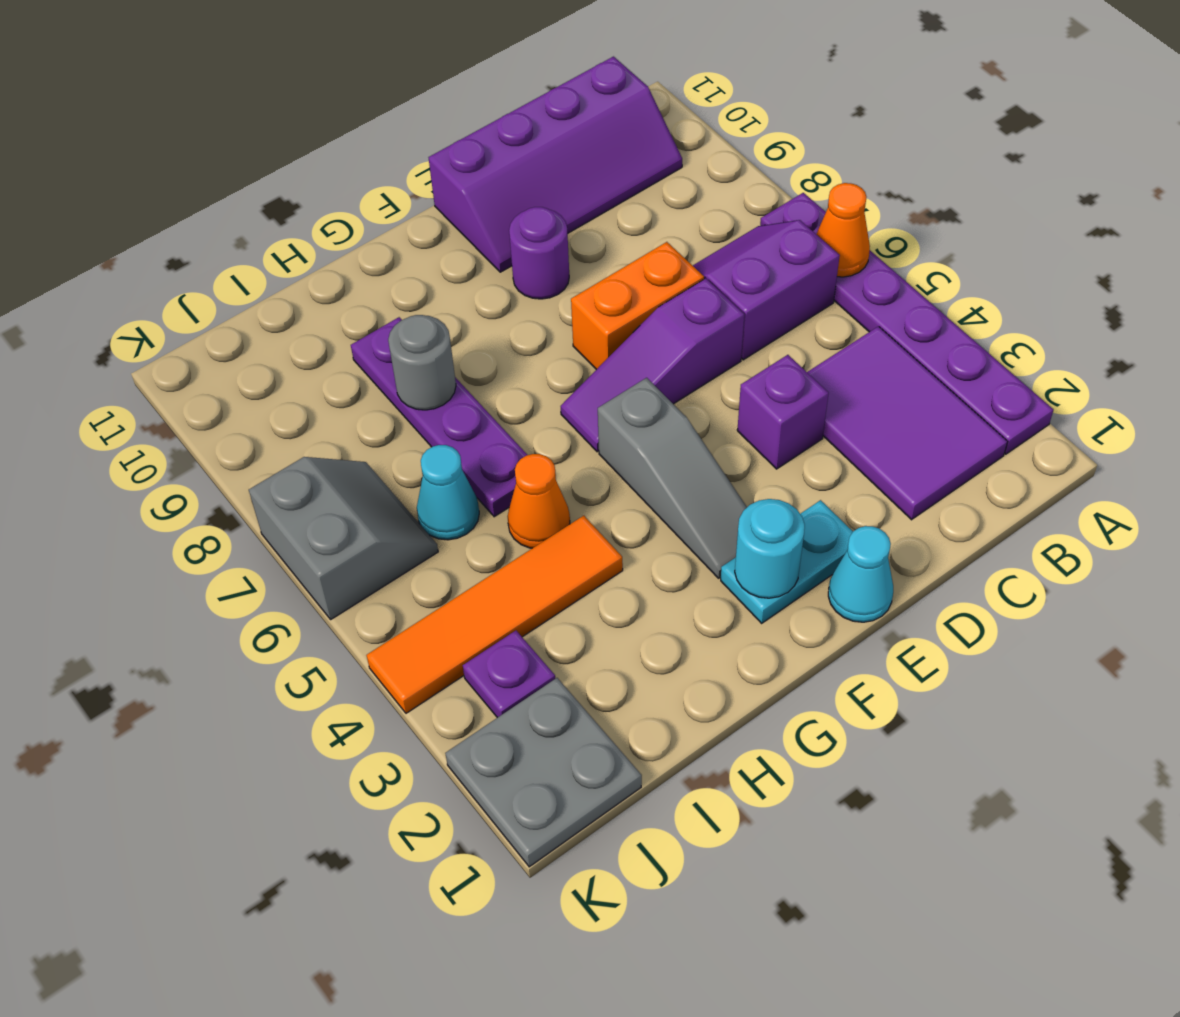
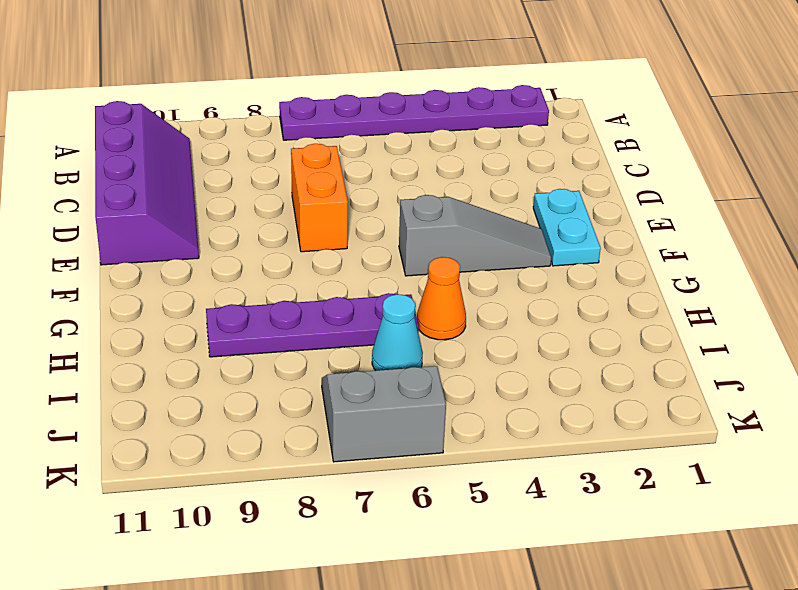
none -> purple 2x3 tile [807,326,1007,520]
none -> purple 2x2 slope [693,220,840,360]
none -> purple 1x1 brick [737,355,829,469]

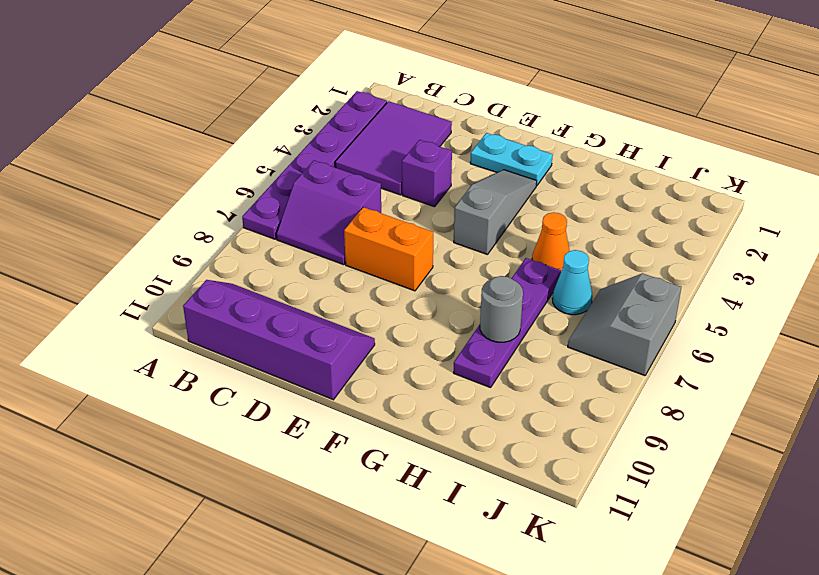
none -> purple 1x3 slope [561,279,744,452]
none -> cyan 1x1 cone [828,526,893,622]
none -> purple 1x1 round brick [509,207,569,299]

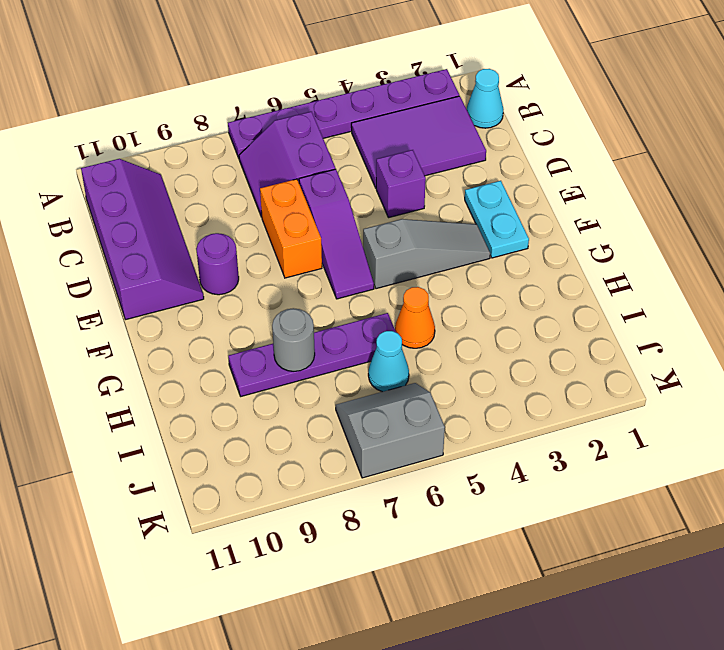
cyan 1x1 cone [467,69,503,128] -> cyan 1x1 cone moved to [828,526,893,622]
none -> orange 1x4 tile [367,516,623,713]
none -> grey 2x2 plate [445,678,642,867]
none -> purple 1x1 plate [463,631,555,718]

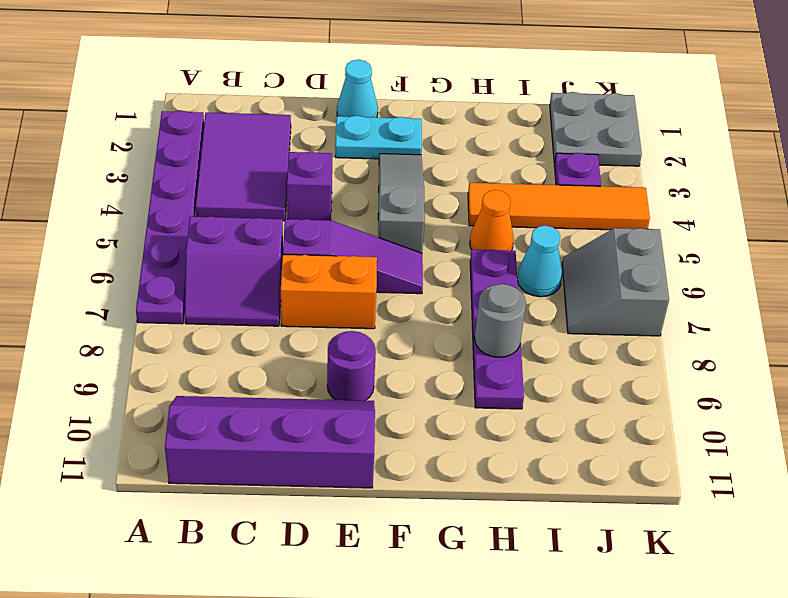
none -> orange 1x1 cone [816,183,870,277]
none -> cyan 1x1 round brick [735,499,805,598]

